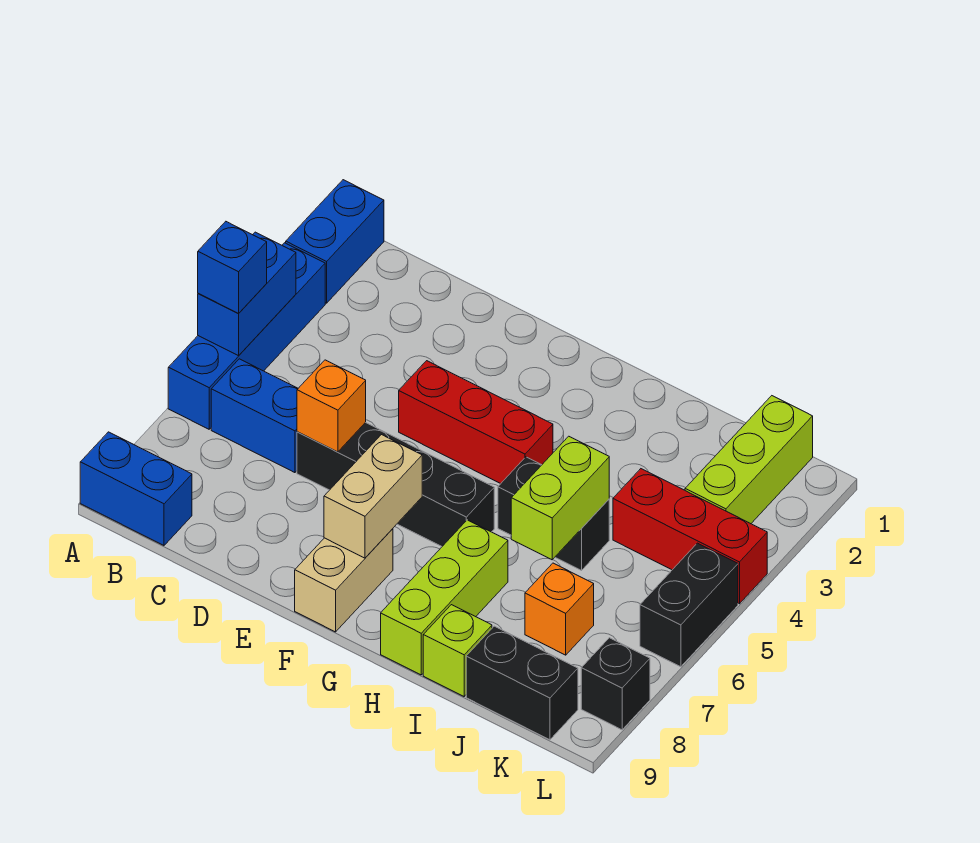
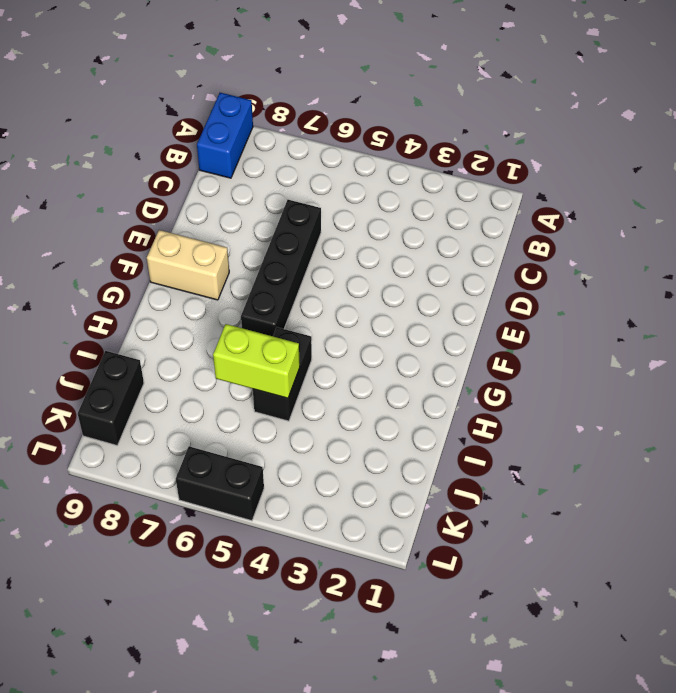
none -> blue 1x2 brick [286,180,384,303]
none -> blue 1x4 brick [168,243,325,429]
none -> blue 1x2 brick [211,359,298,473]

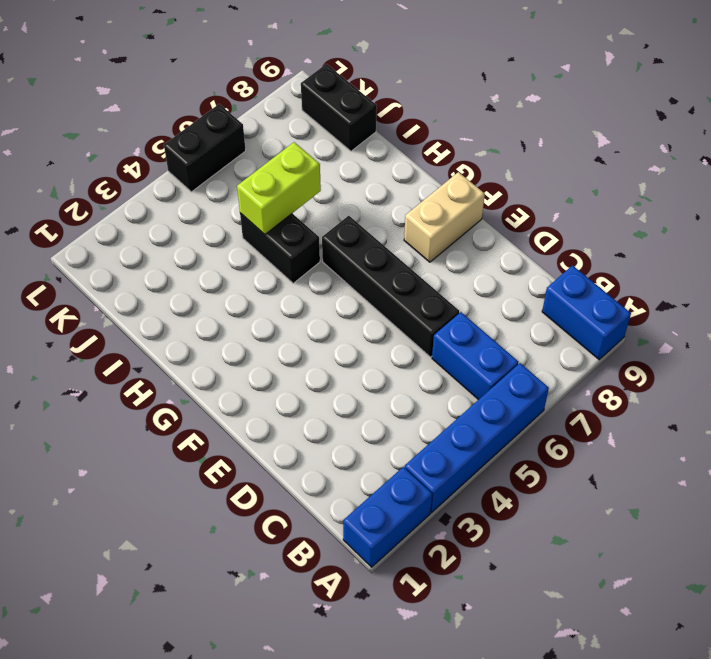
none -> red 1x3 brick [399,361,553,484]
none -> lime 1x3 brick [381,520,508,675]
none -> lime 1x1 brick [423,605,492,696]

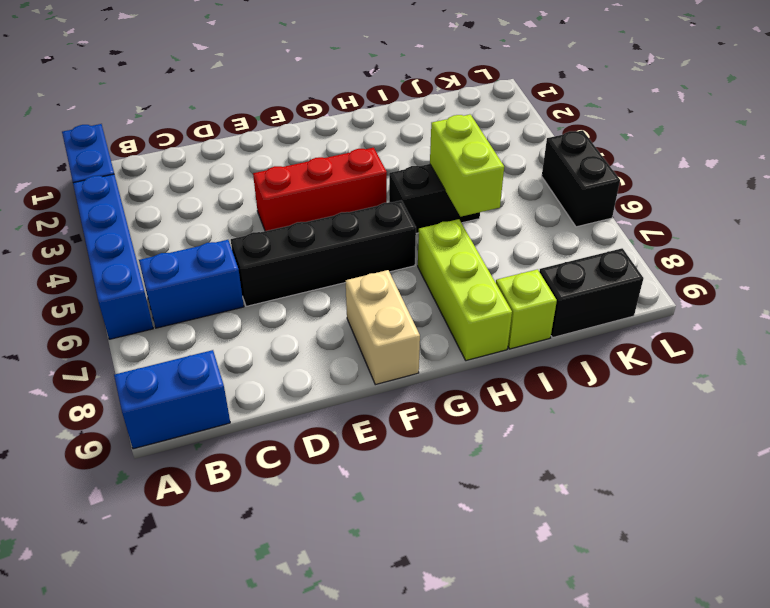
none -> red 1x3 brick [613,469,767,604]
none -> orange 1x1 brick [525,563,594,655]
none -> lime 1x3 brick [685,396,813,524]

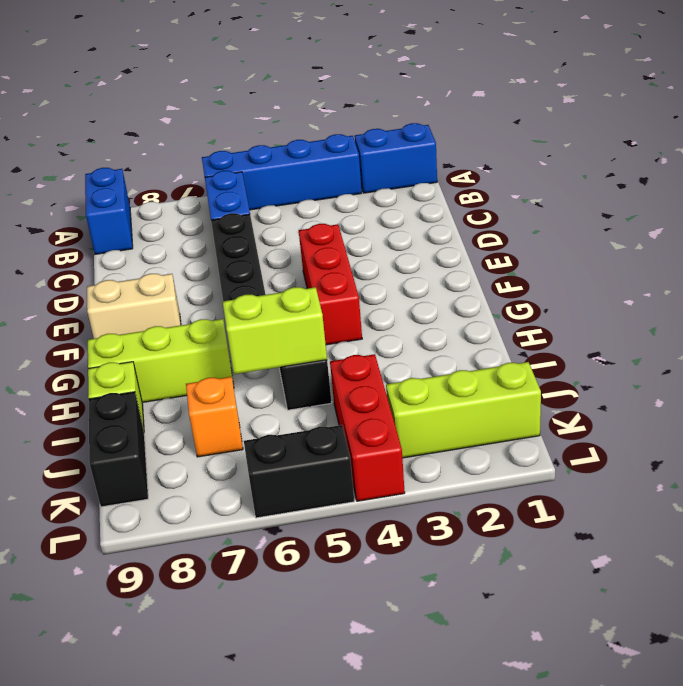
none -> black 1x1 brick [581,638,650,730]
none -> blue 1x2 brick [198,232,296,356]
none -> orange 1x1 brick [297,360,366,452]

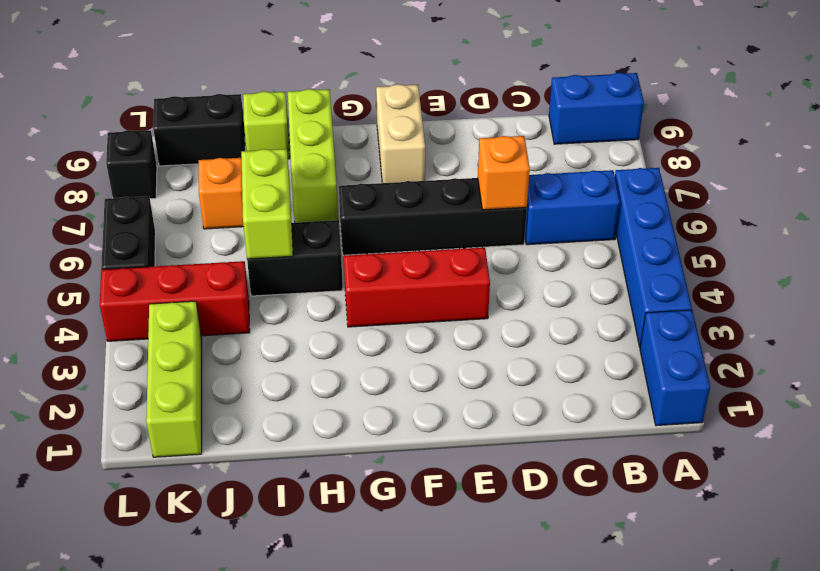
none -> blue 1x2 brick [198,232,296,356]
none -> tan 1x2 brick [324,435,422,558]
none -> blue 1x1 brick [198,222,267,314]

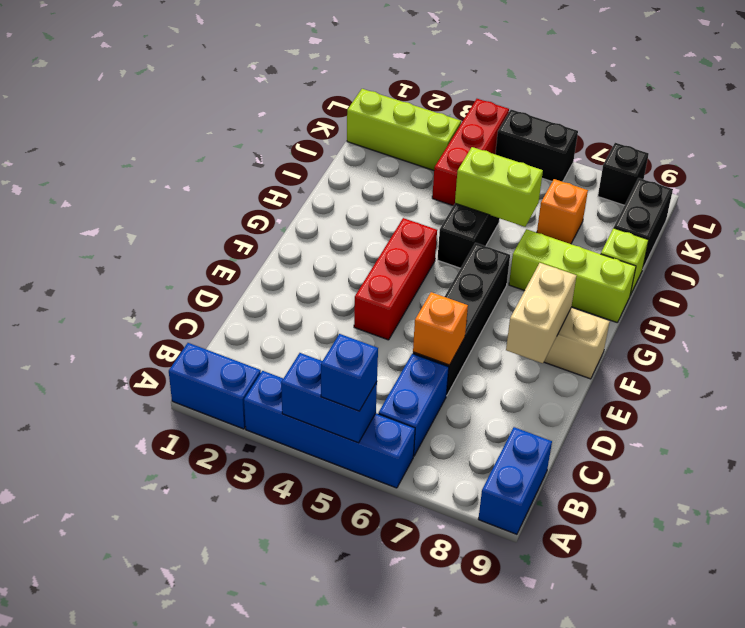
tan 1x2 brick [506,263,577,363] -> tan 1x2 brick turned to [324,435,422,558]

